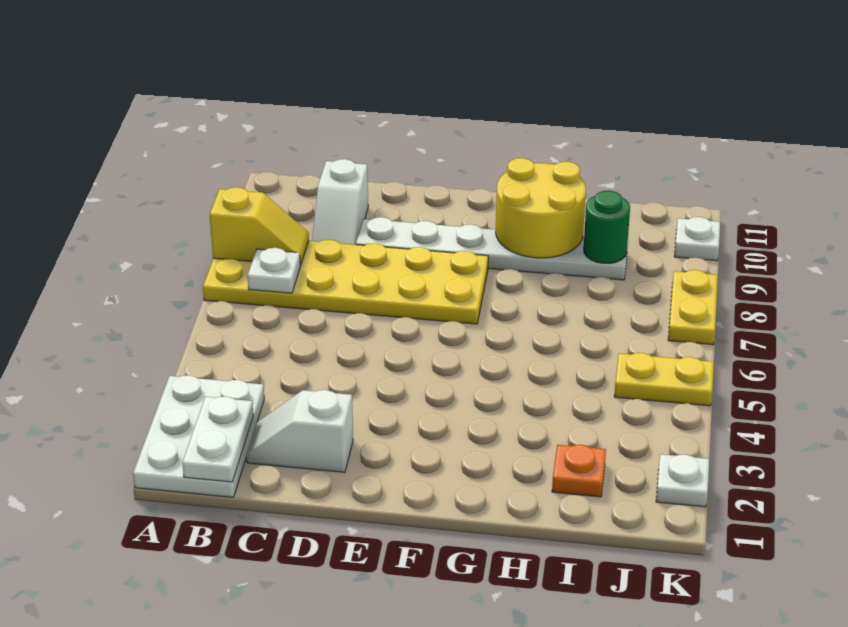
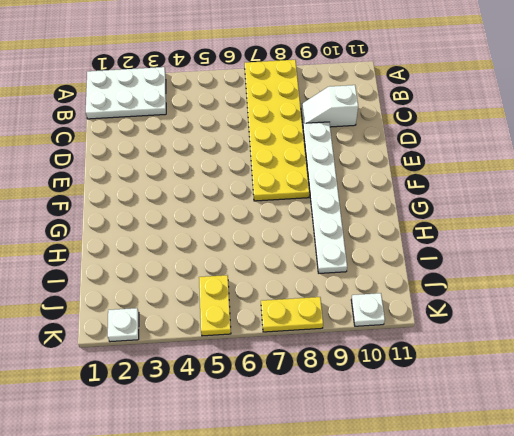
none -> white 1x2 slope [246,390,353,472]
none -> orange 1x1 plate [552,445,606,497]
none -> yellow 1x2 slope [210,187,309,265]

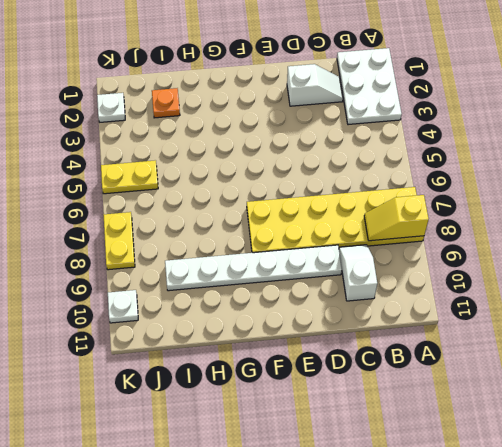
none -> white 1x2 plate [182,396,253,482]
none -> white 1x1 plate [247,248,301,293]
none -> yellow 2x2 round brick [496,158,586,258]

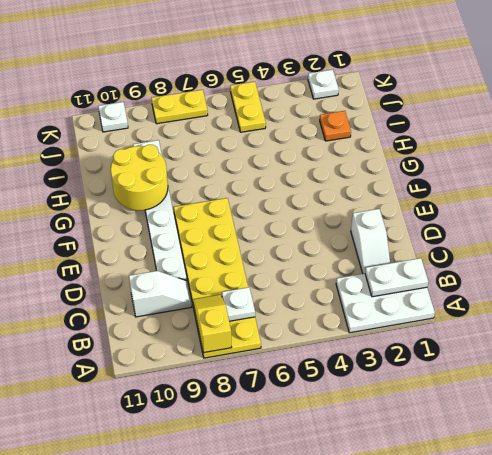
none -> green 1x1 round brick [584,191,630,263]

